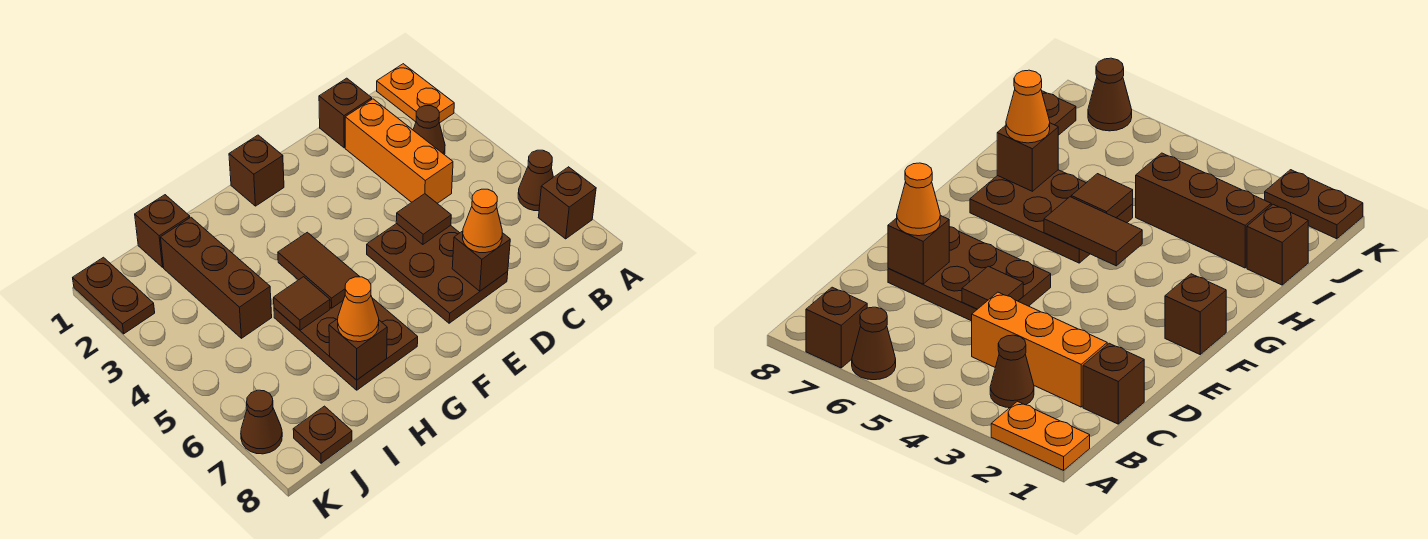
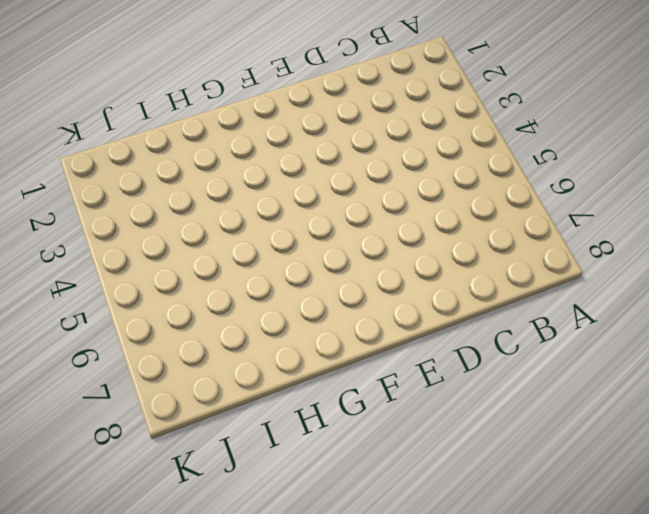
none -> orange 1x2 plate [377,64,454,123]
none -> brown 1x1 cone [518,150,553,211]
none -> brown 1x1 brick [538,167,596,239]

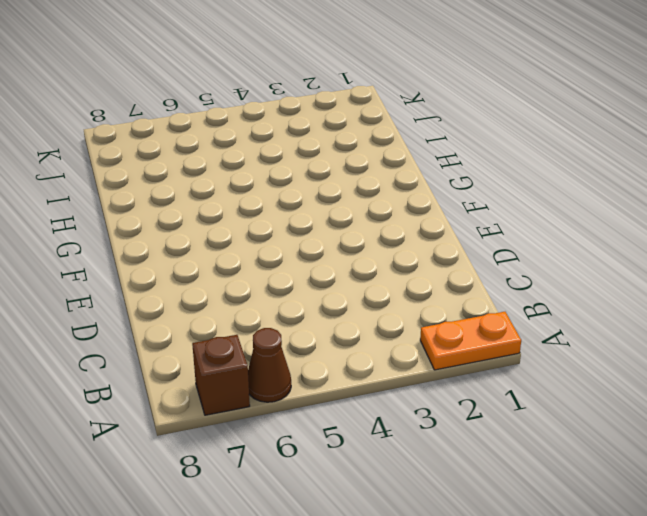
none -> brown 1x1 cone [413,106,445,155]
none -> brown 1x1 brick [319,78,372,148]
none -> orange 1x3 brick [345,99,453,203]

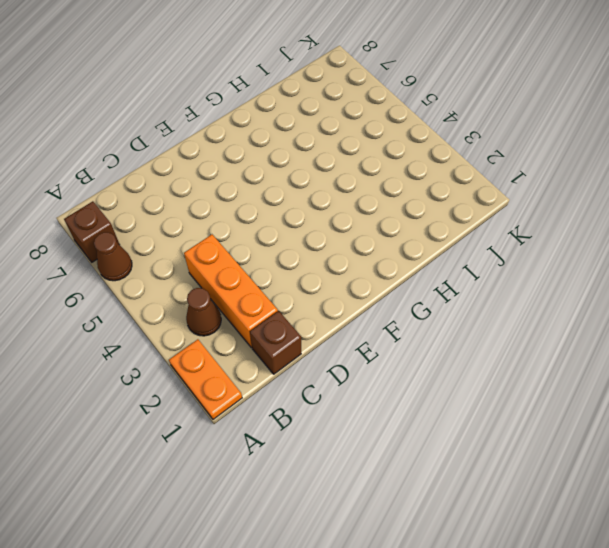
none -> brown 2x3 plate [367,224,508,323]
none -> brown 1x1 brick [229,135,284,206]
none -> brown 2x3 plate [274,298,418,390]

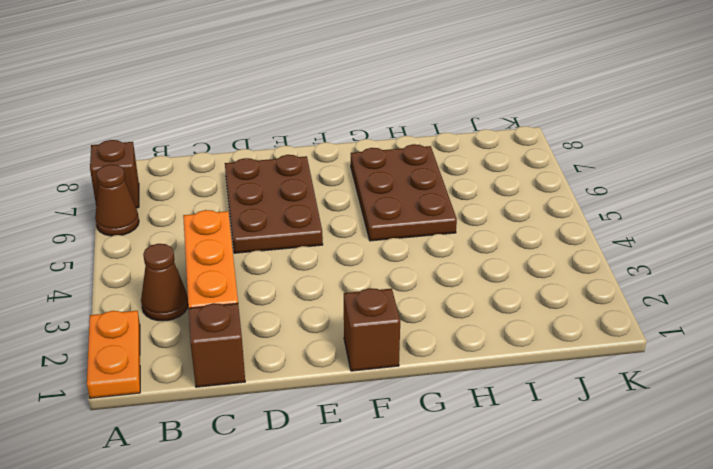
none -> brown 1x1 brick [135,195,190,267]
none -> brown 1x3 brick [161,217,272,338]
none -> brown 1x1 plate [293,406,352,463]

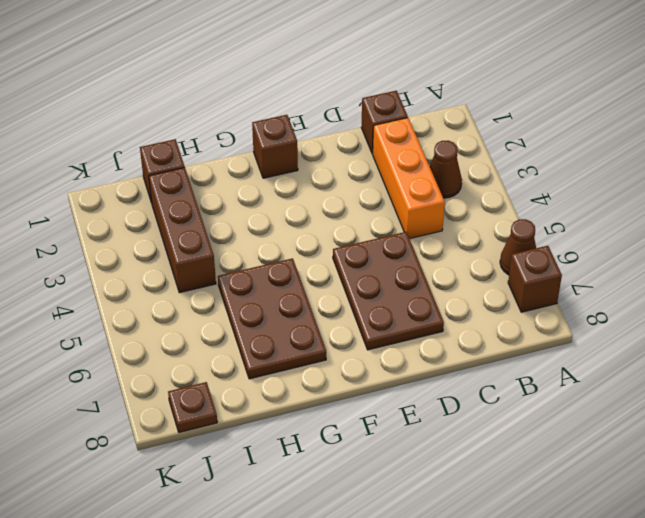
none -> orange 1x2 plate [377,64,454,123]
none -> brown 1x2 plate [73,257,155,334]
none -> brown 1x1 cone [241,390,282,454]

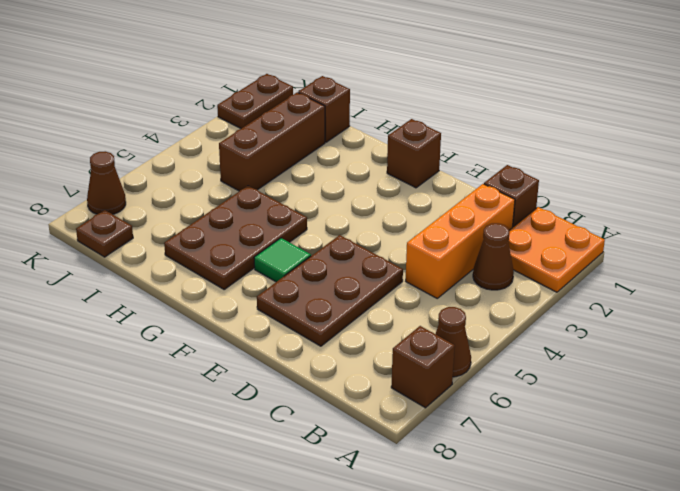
orange 2x2 plate [508,207,605,292] -> orange 1x2 plate [377,64,454,123]
green 1x1 tile [254,238,311,282] -> none
none -> brown 1x1 tile [396,194,451,245]
none -> brown 1x1 brick [452,231,510,291]
none -> brown 1x2 tile [278,232,360,308]

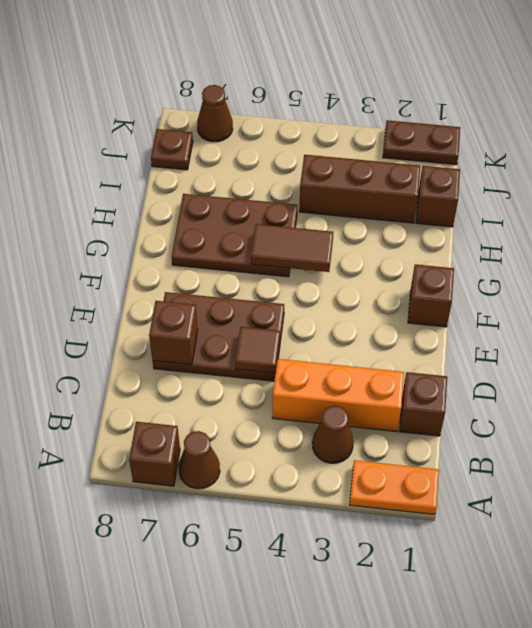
none -> brown 1x1 tile [274,277,330,330]
none -> brown 1x1 brick [329,319,387,380]
none -> orange 1x1 cone [463,189,502,253]

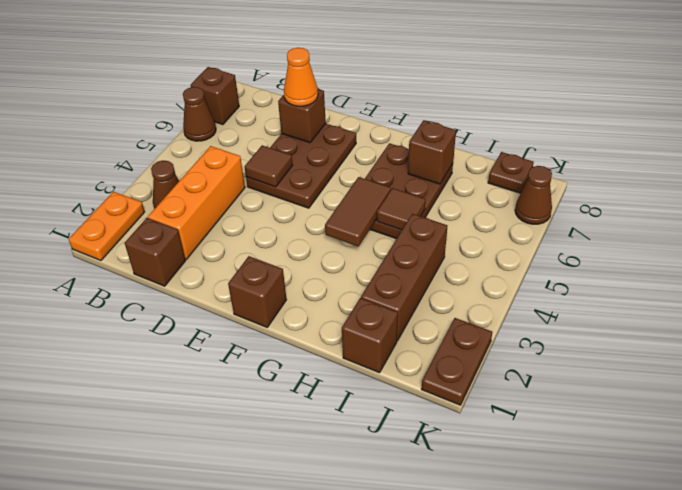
none -> orange 1x1 cone [338,277,379,342]

